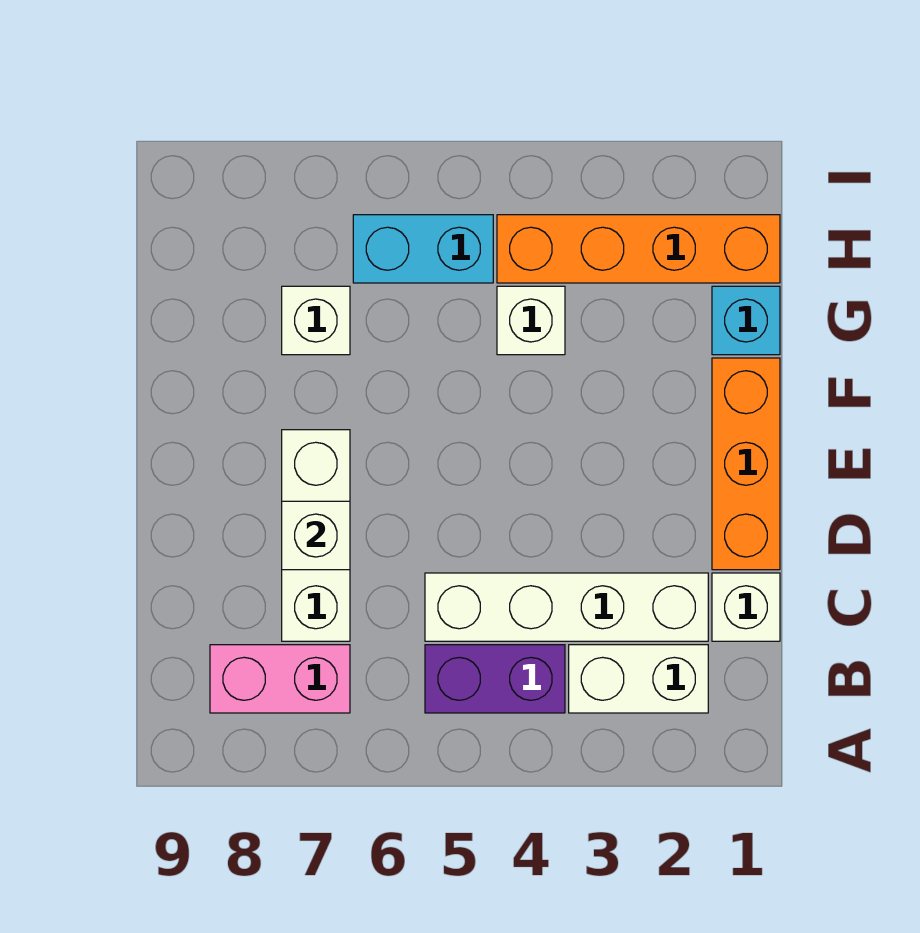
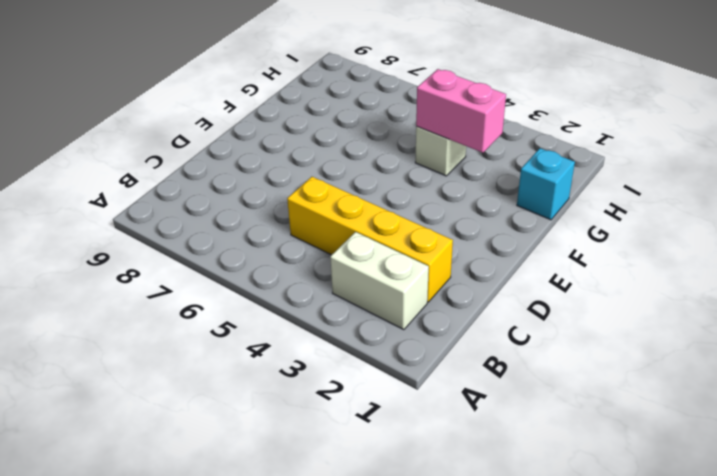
yellow 1x4 brick [287,177,453,302] -> white 1x4 brick [425,573,708,641]
pink 1x2 brick [416,69,506,153] -> pink 1x2 brick moved to [210,645,350,713]
none -> purple 1x2 brick [425,645,565,713]
none -> white 1x1 brick [712,573,780,641]
none -> white 1x3 brick [282,430,350,641]

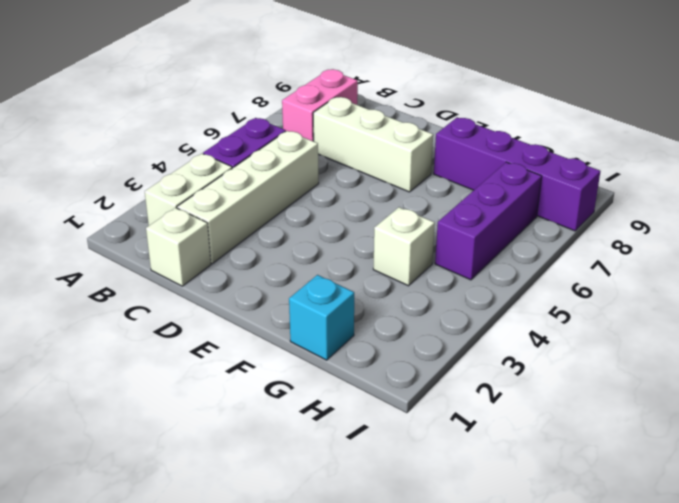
purple 1x4 brick [434,117,601,231] -> none
purple 1x3 brick [435,162,542,280] -> cyan 1x2 brick [353,215,493,283]
none -> orange 1x3 brick [712,358,780,570]
none -> white 1x1 brick [282,286,350,355]
none -> orange 1x4 brick [497,215,780,283]

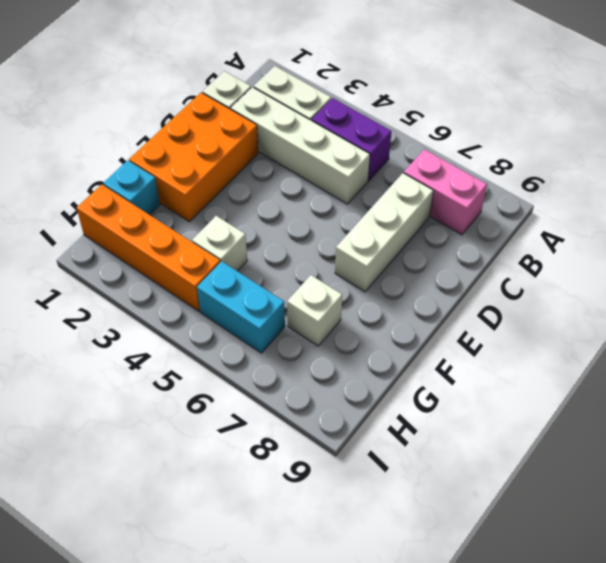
orange 2x3 brick [129,92,258,222] -> orange 1x3 brick [712,358,780,570]
none -> white 1x1 brick [282,501,350,570]

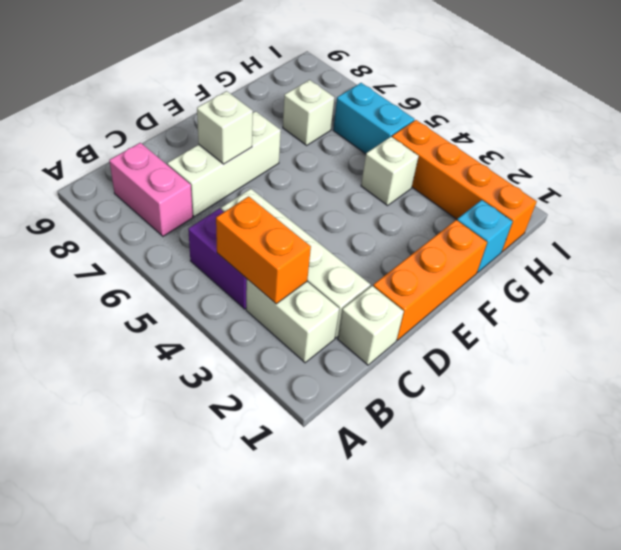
orange 1x2 brick [216,196,311,304] -> none

